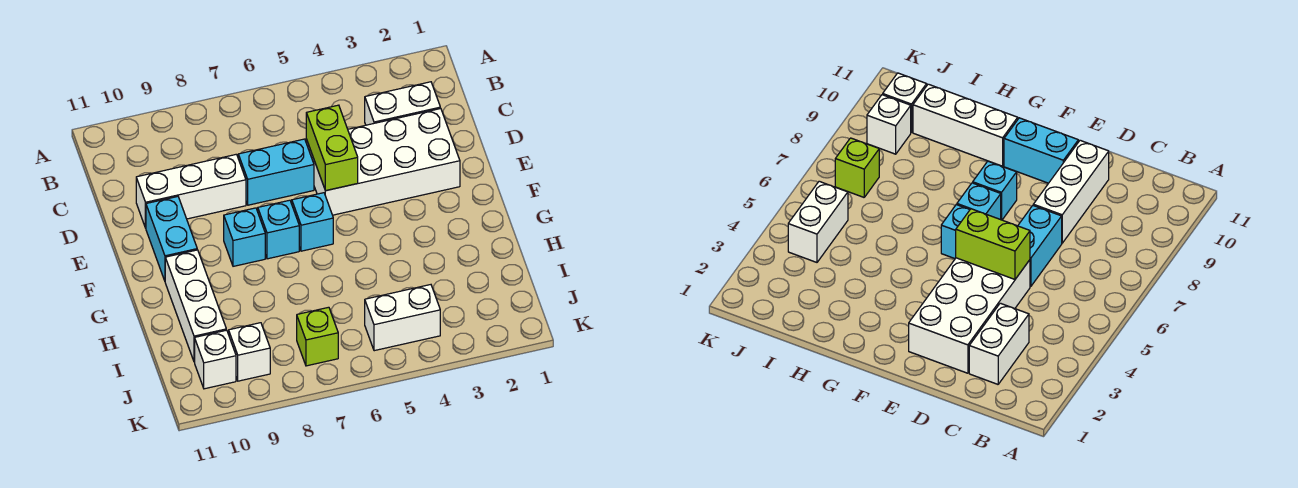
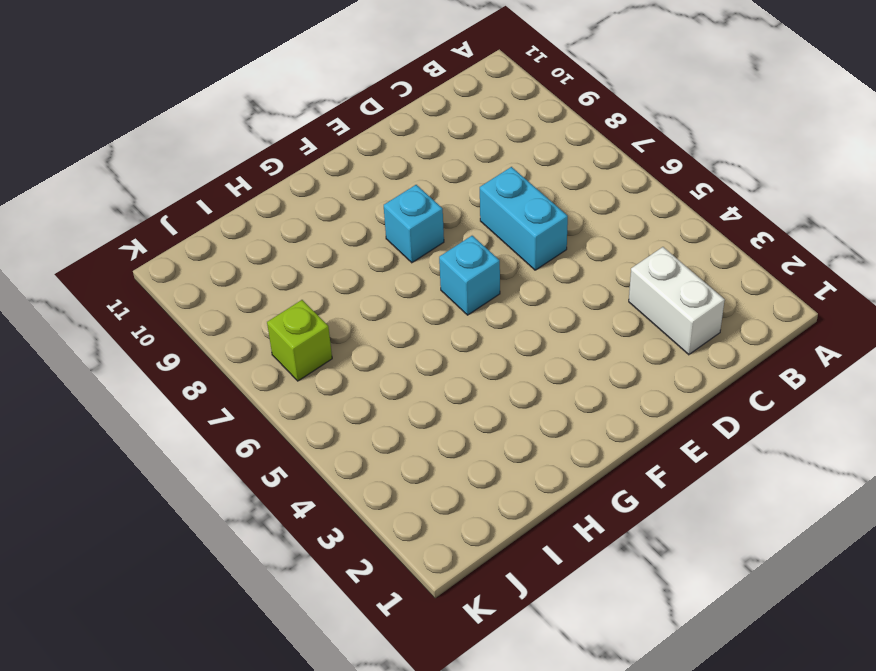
none -> white 2x4 brick [306,108,460,215]
none -> white 1x3 brick [136,154,246,228]
none -> cyan 1x2 brick [146,197,197,281]

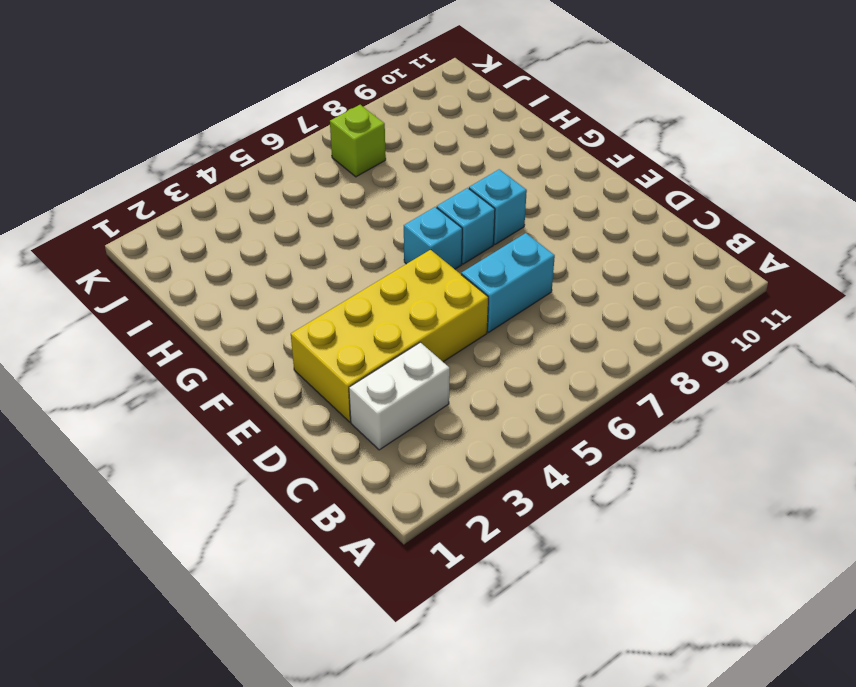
yellow 2x4 brick [291,250,488,422] -> white 2x4 brick [306,108,460,215]
none -> white 1x3 brick [136,154,246,228]
none -> cyan 1x2 brick [146,197,197,281]
none -> white 1x3 brick [165,250,226,362]

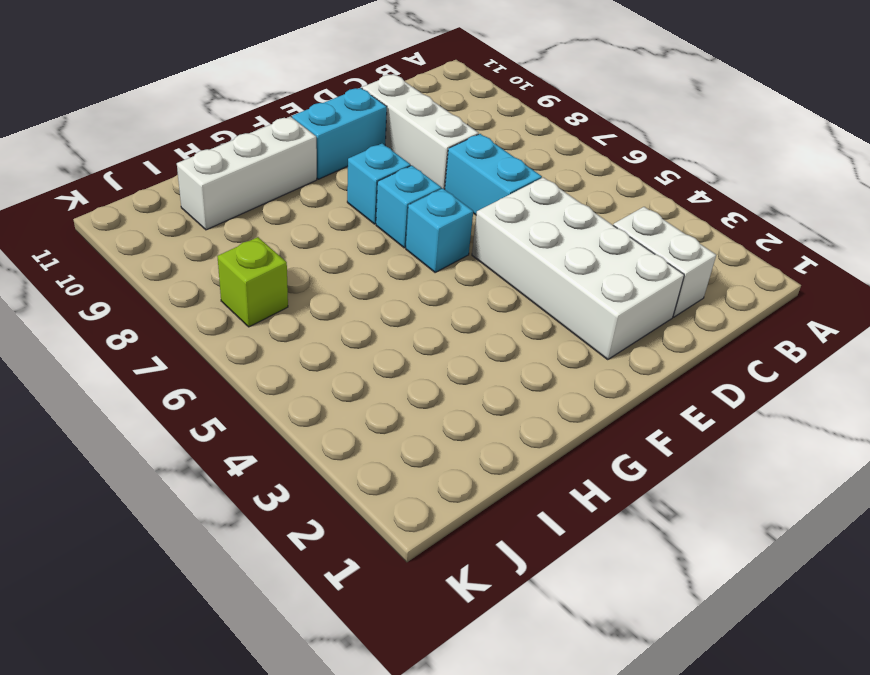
none -> white 1x2 brick [365,285,440,351]
none -> white 1x1 brick [229,323,270,381]
none -> white 1x1 brick [195,330,236,389]

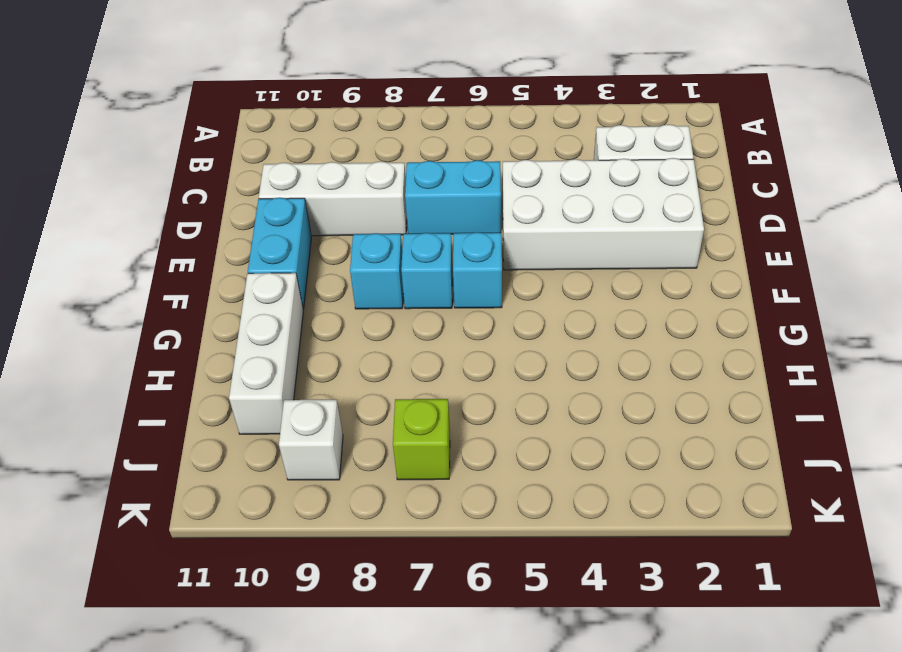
none -> white 1x2 brick [365,285,440,351]
none -> white 1x1 brick [195,330,236,389]
none -> lime 1x2 brick [306,105,358,191]

